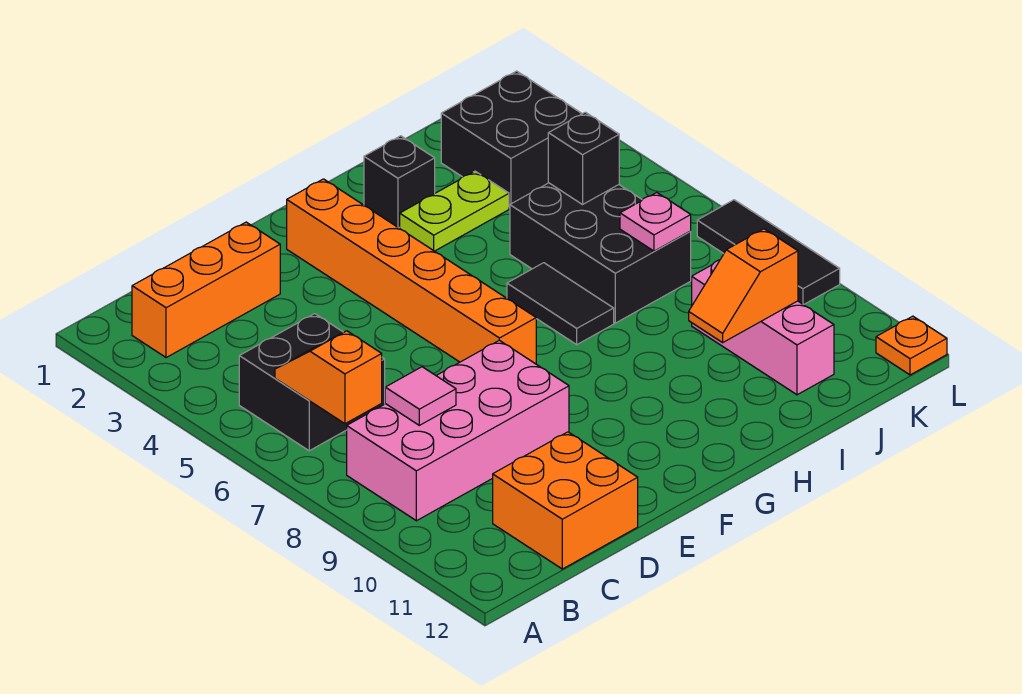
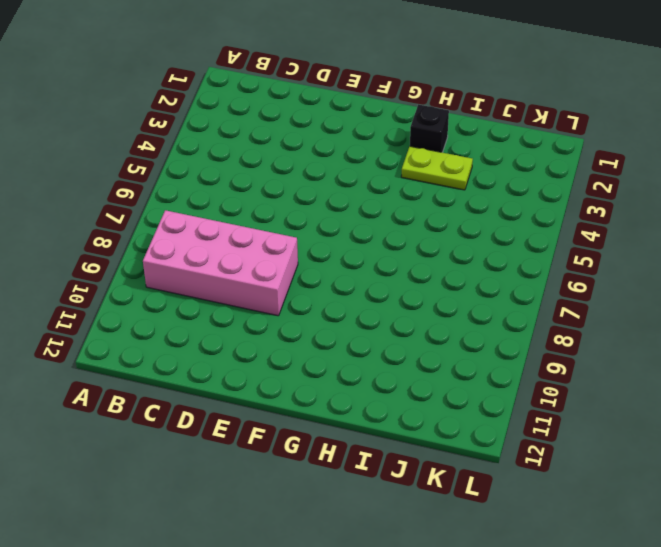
none -> orange 1x3 brick [132,222,280,358]
none -> black 2x2 brick [239,314,385,451]
none -> orange 2x2 brick [493,432,638,569]

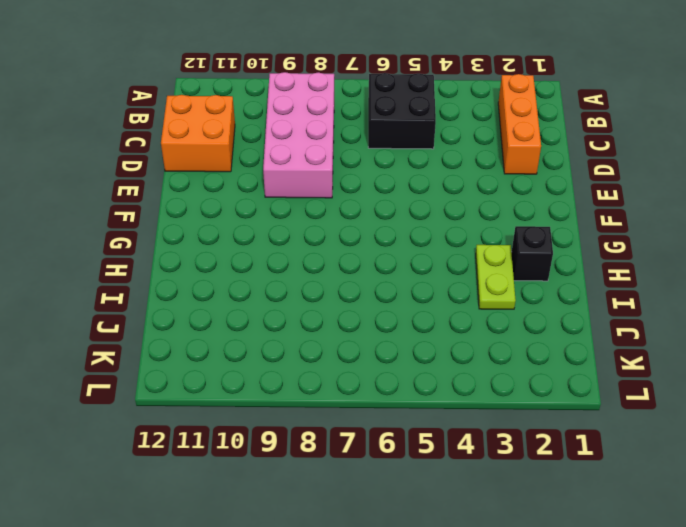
none -> orange 1x6 brick [287,179,536,364]
none -> black 1x2 tile [507,263,614,345]
none -> black 2x3 brick [510,183,691,323]

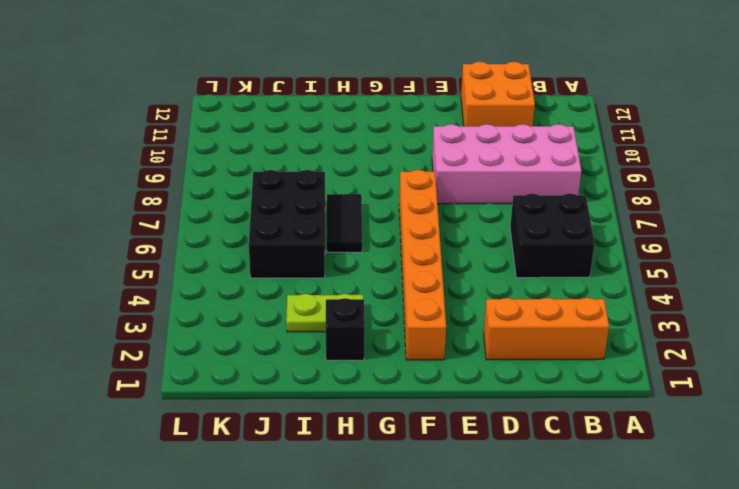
none -> black 2x2 brick [441,71,582,208]
none -> pink 1x3 brick [692,260,834,395]
none -> black 1x3 tile [697,200,840,305]

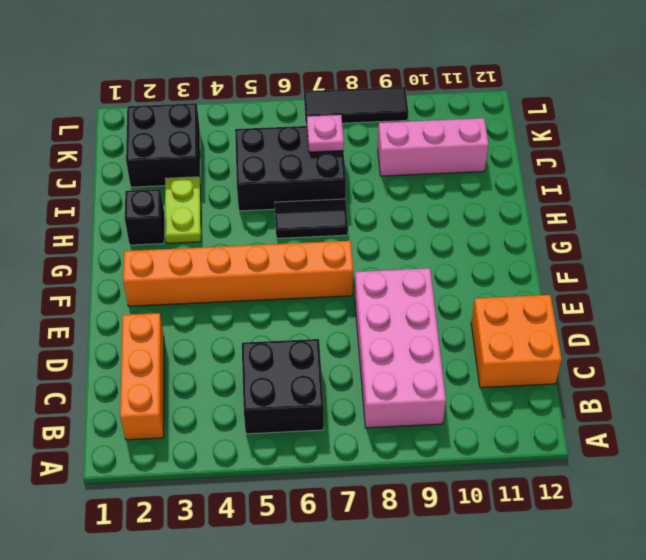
none -> orange 1x1 plate [876,316,947,375]
none -> orange 1x2 slope [275,331,382,424]
none -> pink 1x1 tile [385,367,456,425]

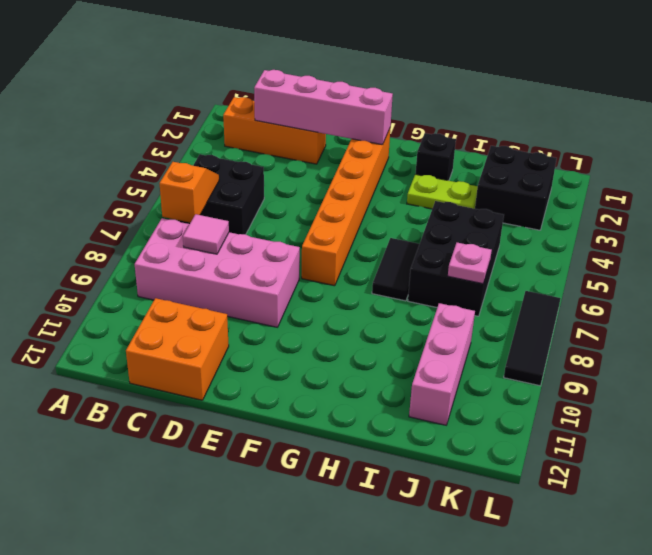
pink 1x4 brick [254,70,393,145] -> none
none -> orange 1x1 plate [876,316,947,375]
none -> orange 1x2 slope [689,229,798,343]
none -> black 1x1 brick [548,112,619,205]

